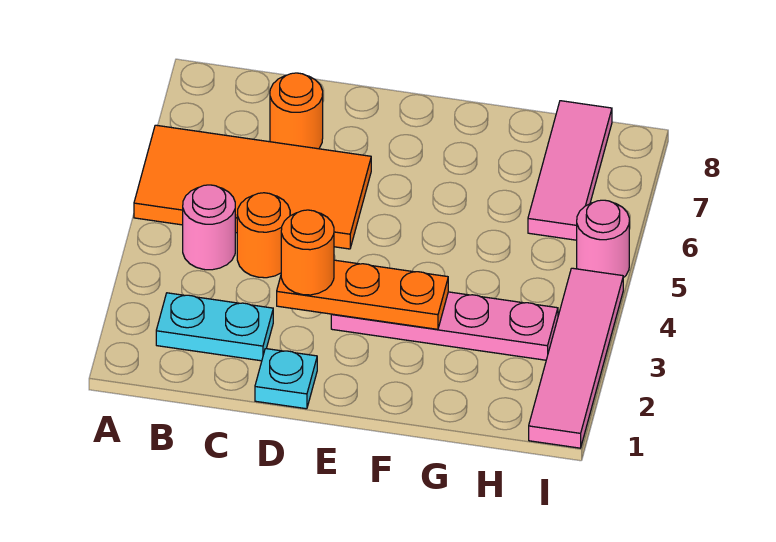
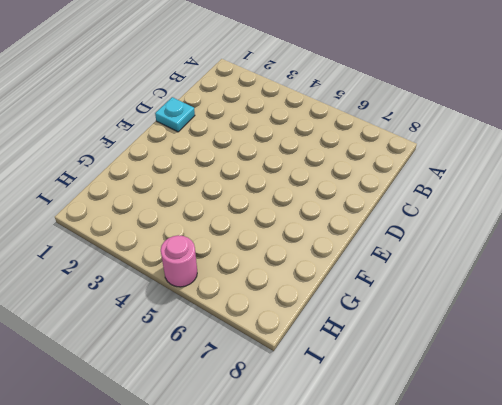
none -> orange 2x4 tile [134,125,371,249]
none -> cyan 1x2 plate [156,293,273,361]
none -> pink 1x1 round brick [183,185,235,270]

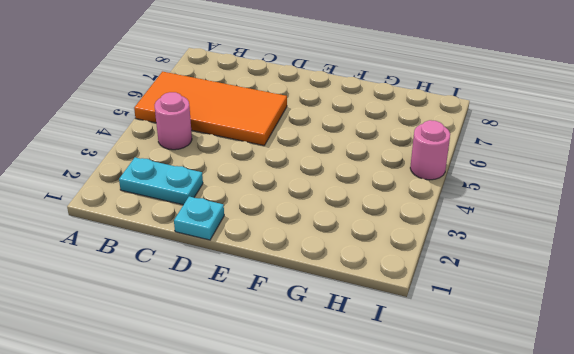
none -> orange 1x1 round brick [237,193,290,278]
none -> orange 1x1 round brick [270,73,323,149]
none -> pink 1x4 plate [331,292,558,360]

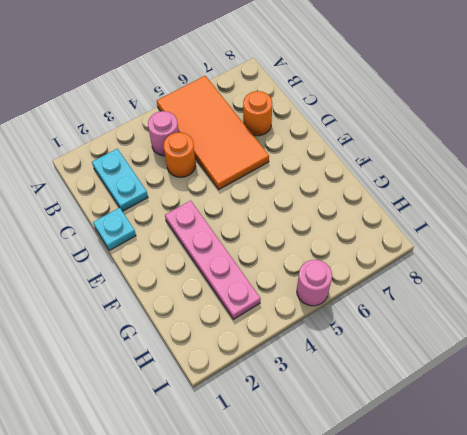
none -> pink 1x3 tile [528,101,612,240]
none -> pink 1x4 tile [529,268,623,448]
none -> orange 1x3 plate [277,260,448,329]

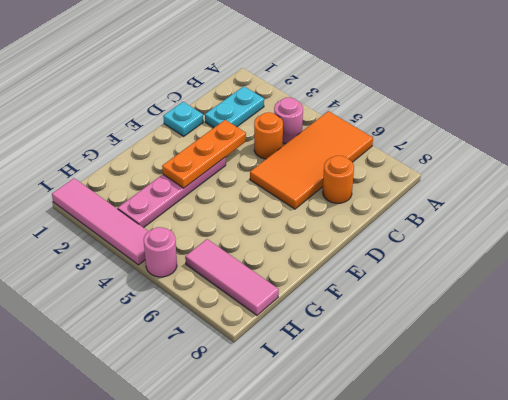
none -> orange 1x1 round brick [281,210,334,295]

